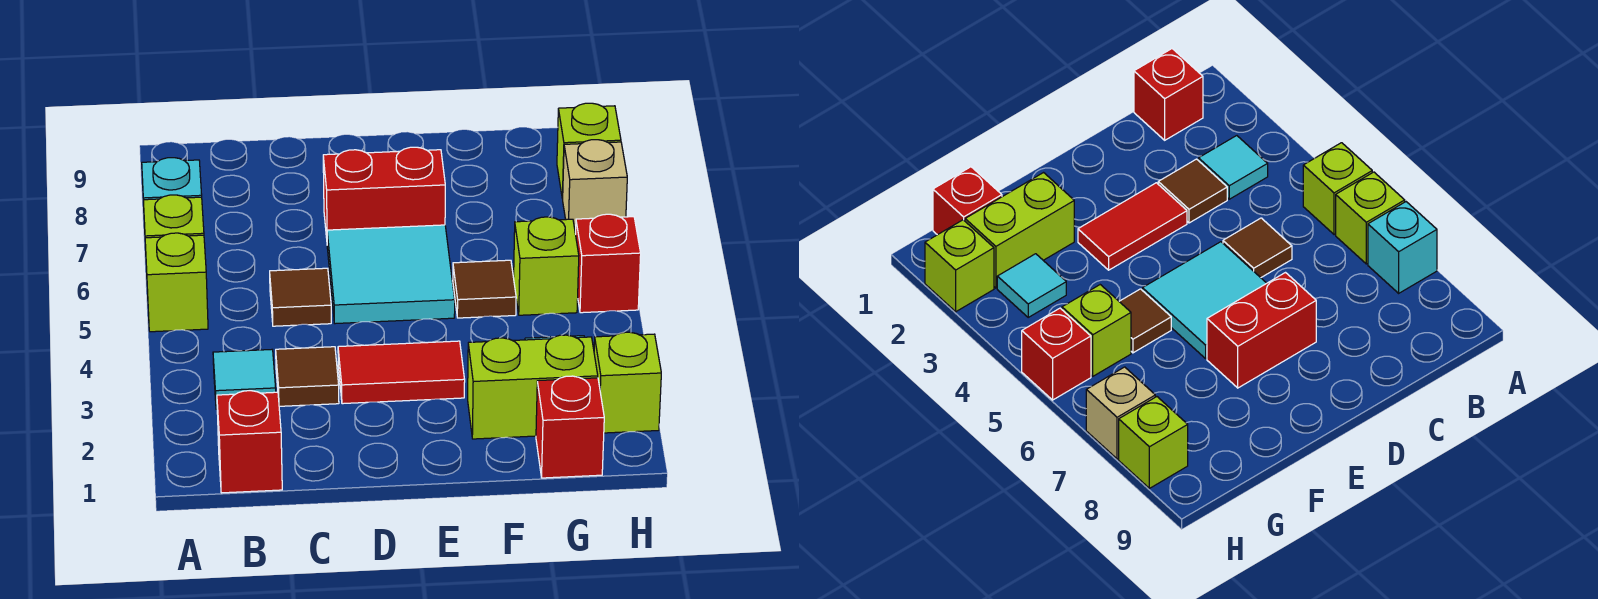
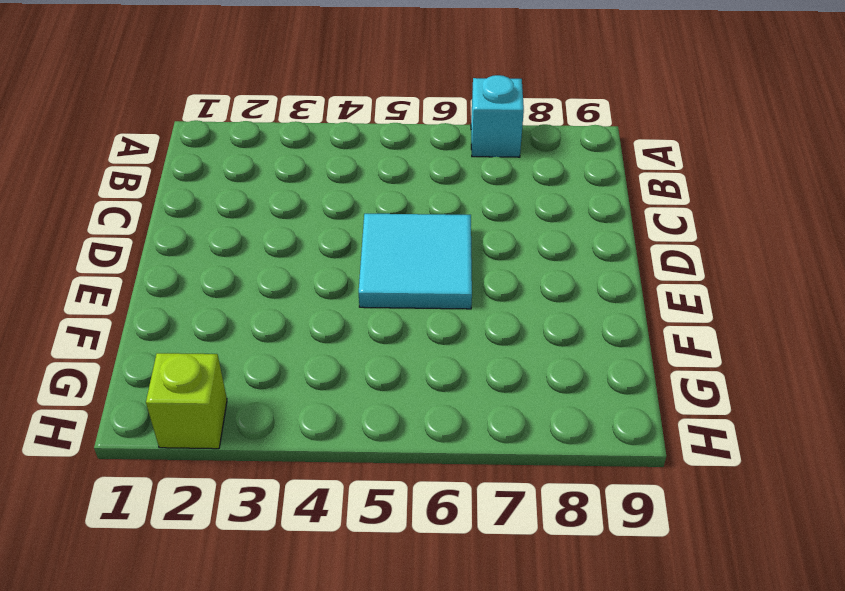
none -> lime 1x1 brick [145,233,208,332]
none -> lime 1x1 brick [143,195,204,247]
none -> red 1x1 brick [217,391,282,493]

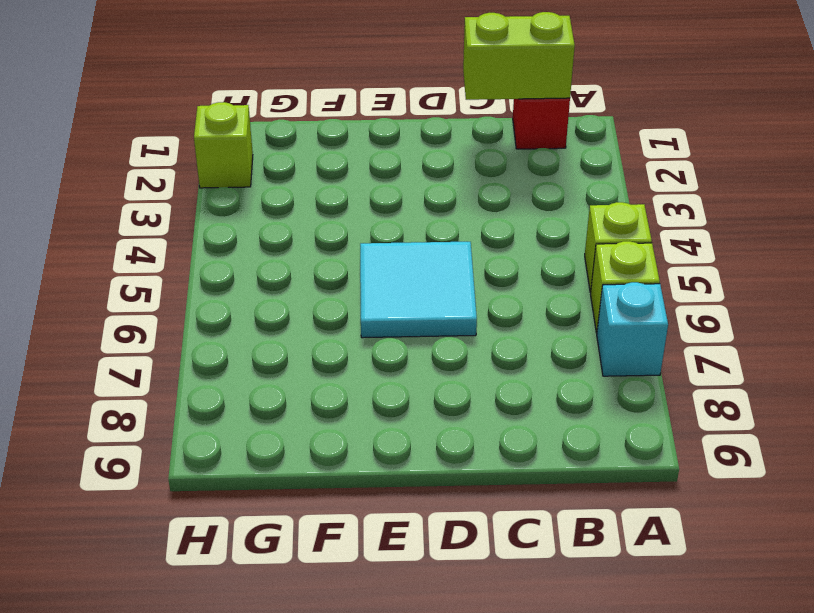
lime 1x2 brick [463,12,575,100] -> lime 1x2 brick moved to [468,335,598,439]
none -> cyan 1x1 tile [213,350,276,409]
none -> brown 1x1 tile [276,347,339,406]
none -> brown 1x1 tile [270,268,331,326]

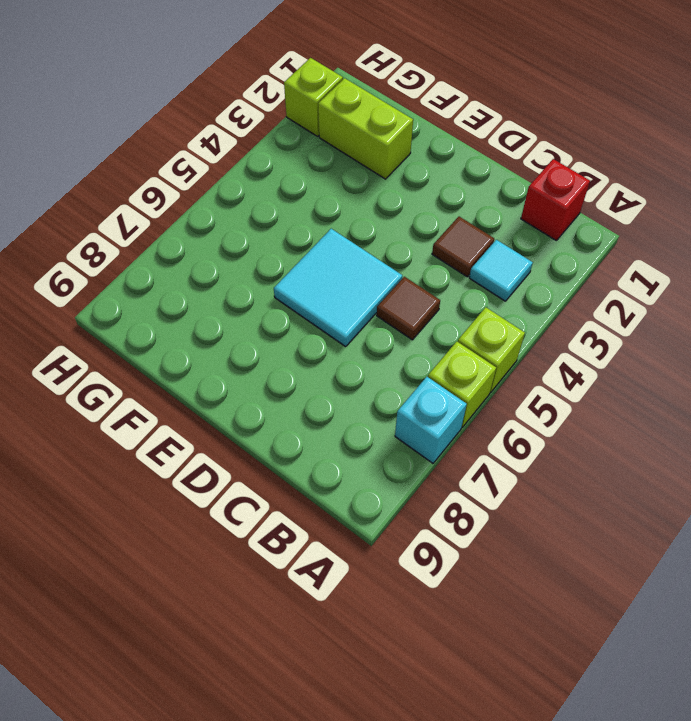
none -> red 1x2 tile [338,341,465,404]
none -> red 1x2 brick [323,147,445,238]
none -> brown 1x1 tile [453,260,516,318]

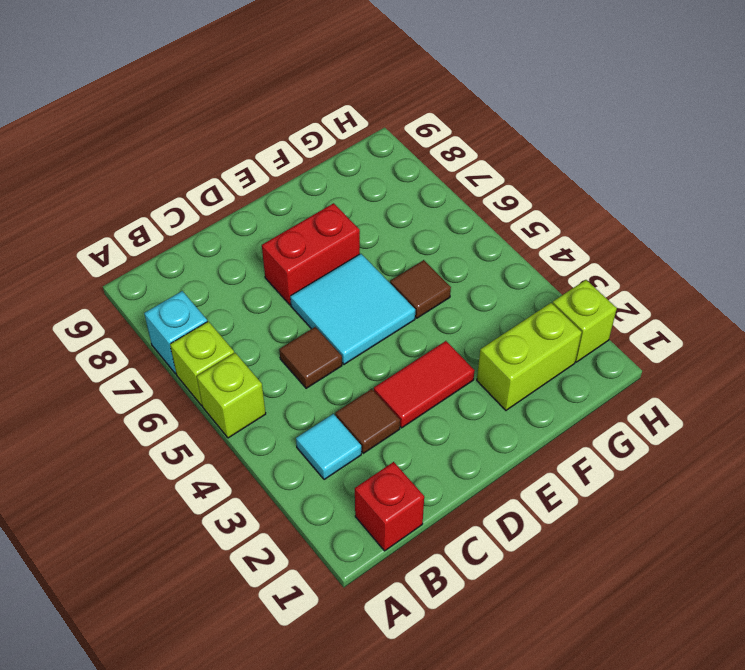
none -> red 1x1 brick [536,376,604,478]
none -> cyan 1x1 tile [997,254,1066,317]
none -> lime 1x1 brick [514,217,579,315]

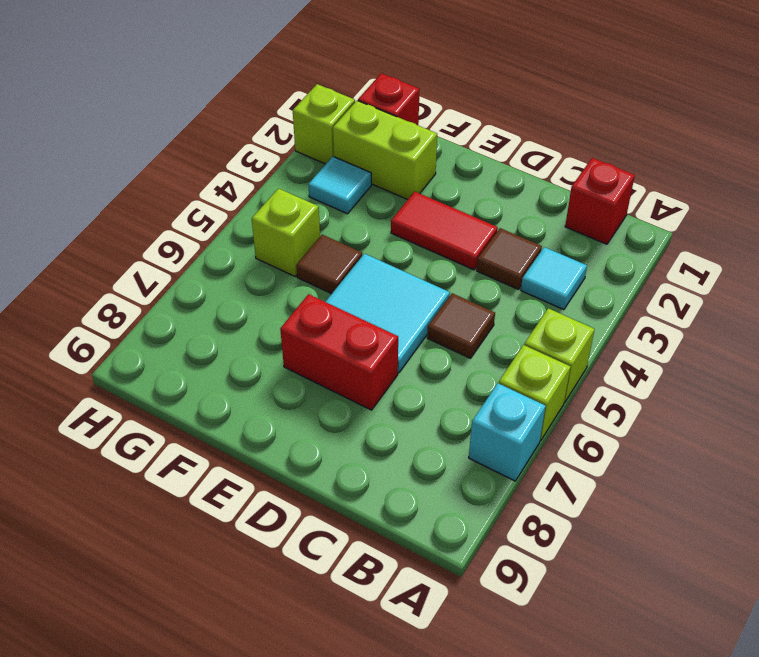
none -> red 1x1 brick [576,214,641,313]
none -> tan 1x1 brick [563,140,627,234]
none -> lime 1x1 brick [557,103,621,199]

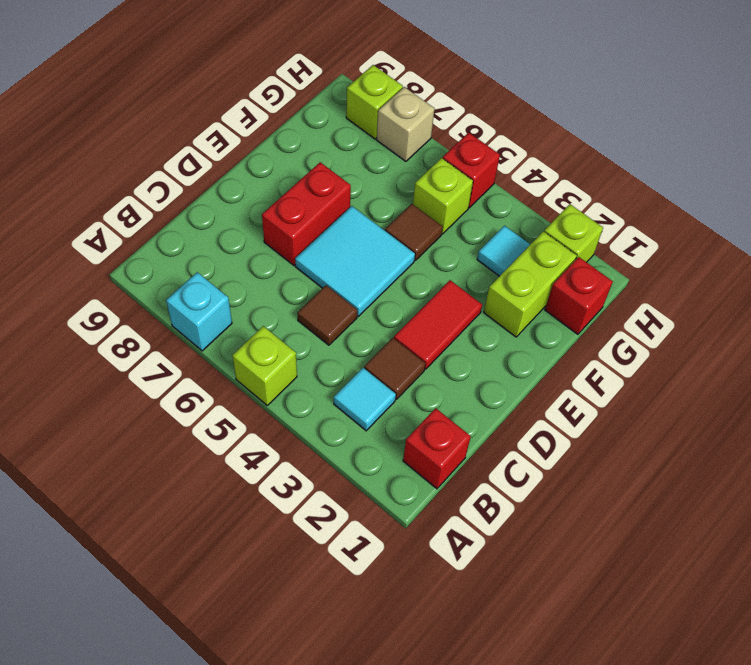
none -> lime 1x1 brick [143,195,204,247]

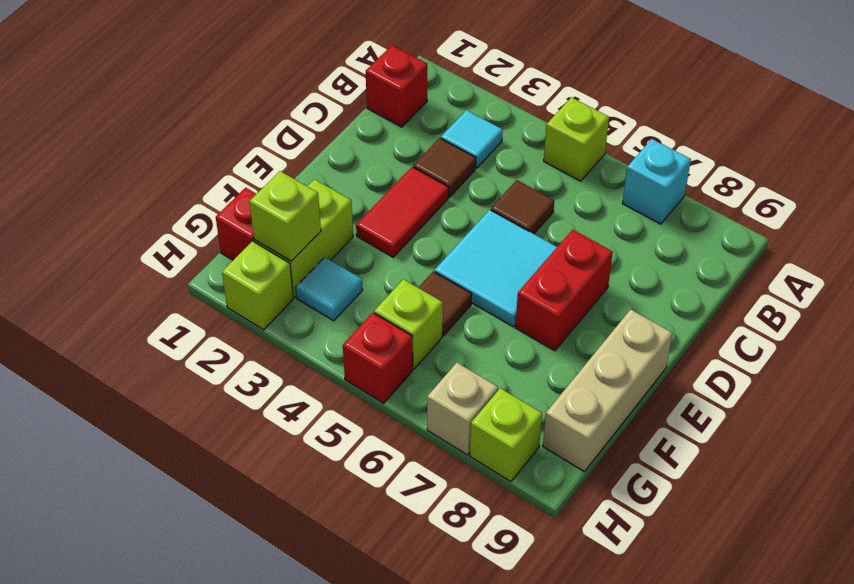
tan 1x3 brick [543,310,673,472] -> none
lime 1x1 brick [249,171,321,261] -> lime 1x1 brick moved to [143,195,204,247]

